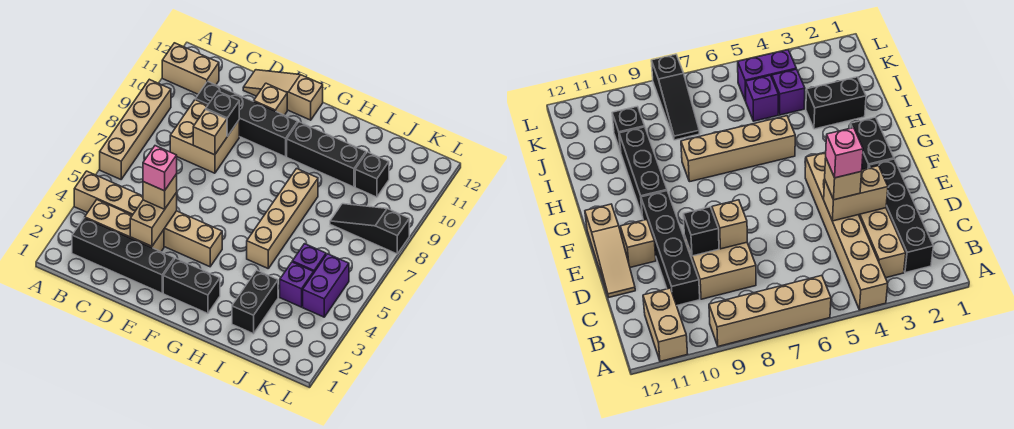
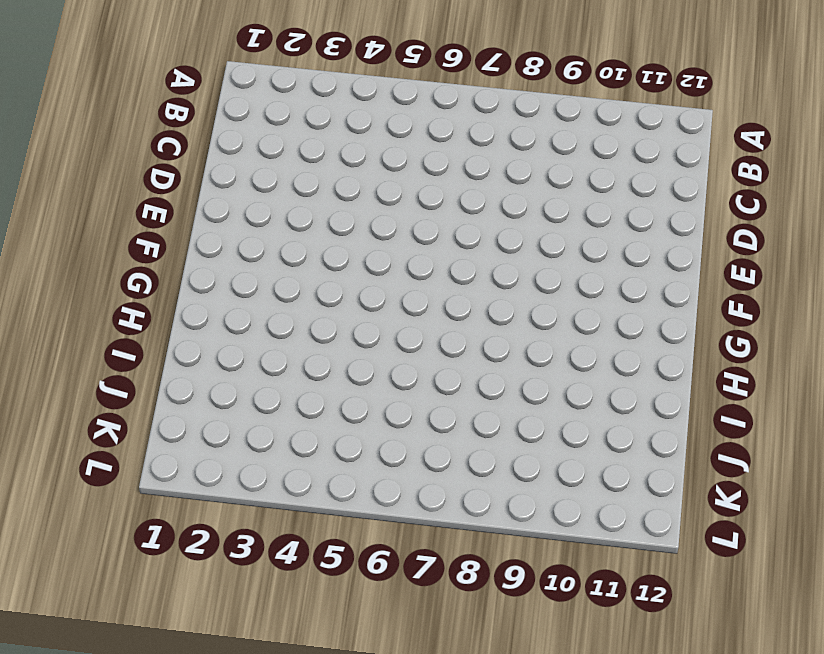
none -> tan 1x6 brick [74,171,222,267]
none -> tan 1x4 brick [100,79,171,179]
none -> tan 1x2 brick [162,43,219,94]

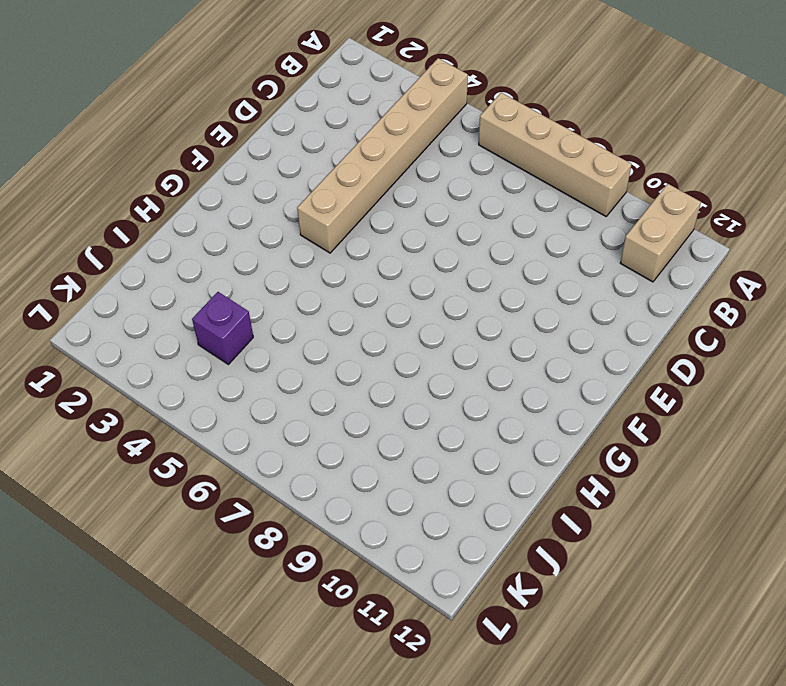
none -> black 1x4 brick [72,218,174,293]
none -> tan 1x3 brick [85,200,164,252]
none -> tan 2x2 brick [170,100,239,173]

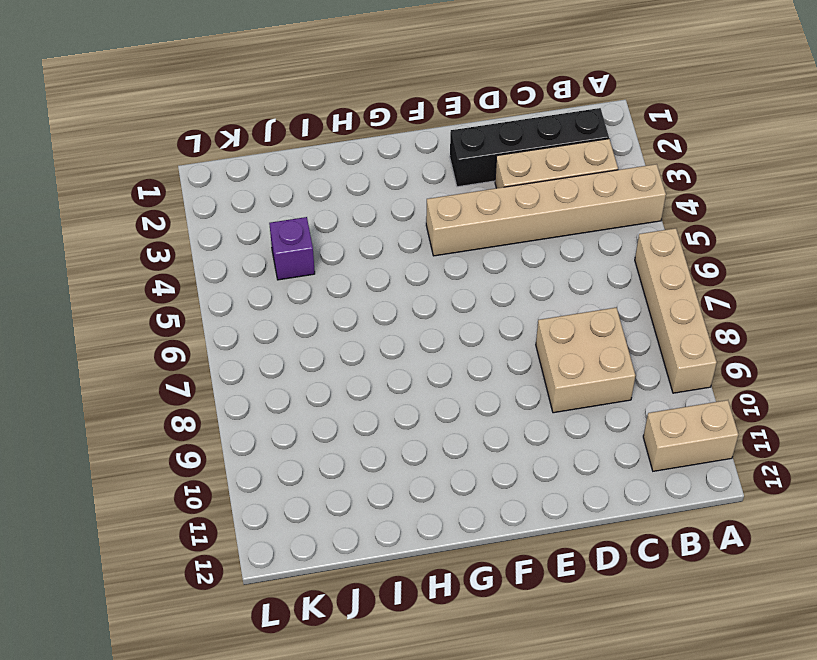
none -> black 1x4 brick [195,81,298,157]
none -> tan 1x3 slope [243,70,323,120]
none -> tan 1x1 brick [254,83,287,115]

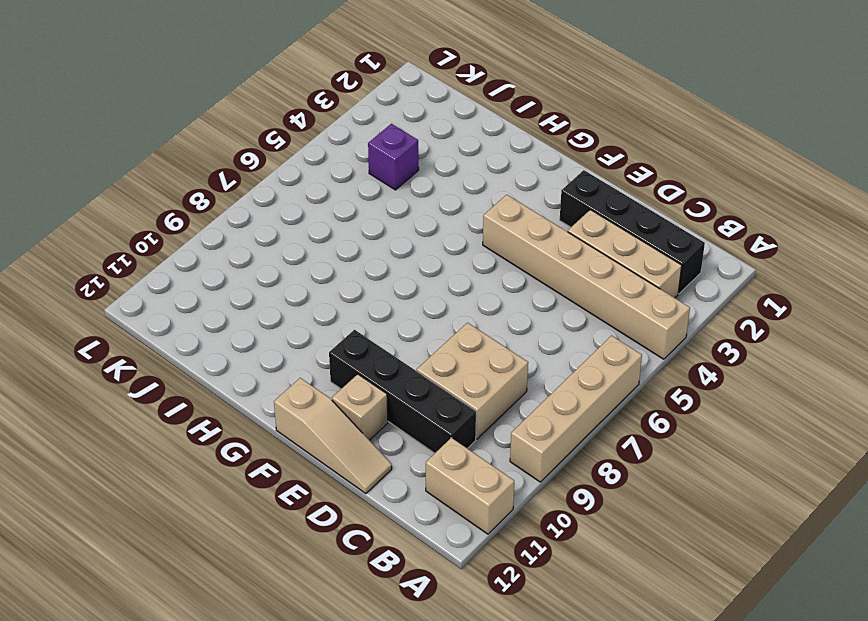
none -> black 1x2 brick [163,258,220,313]
none -> black 1x3 brick [287,122,366,187]
none -> tan 1x4 brick [247,169,318,268]

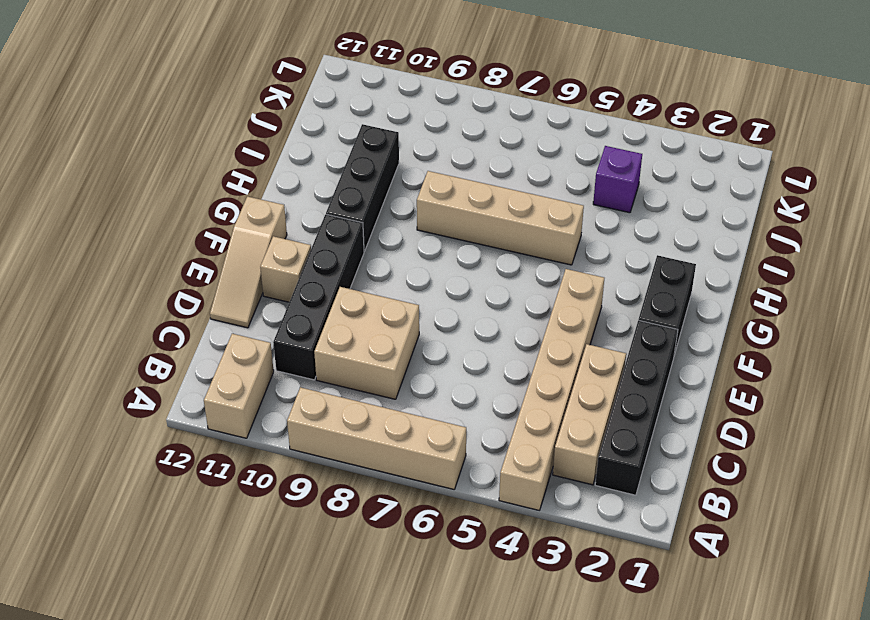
none -> black 1x2 brick [232,270,278,334]
none -> purple 1x1 brick [292,244,326,272]
none -> black 1x3 slope [330,204,409,254]

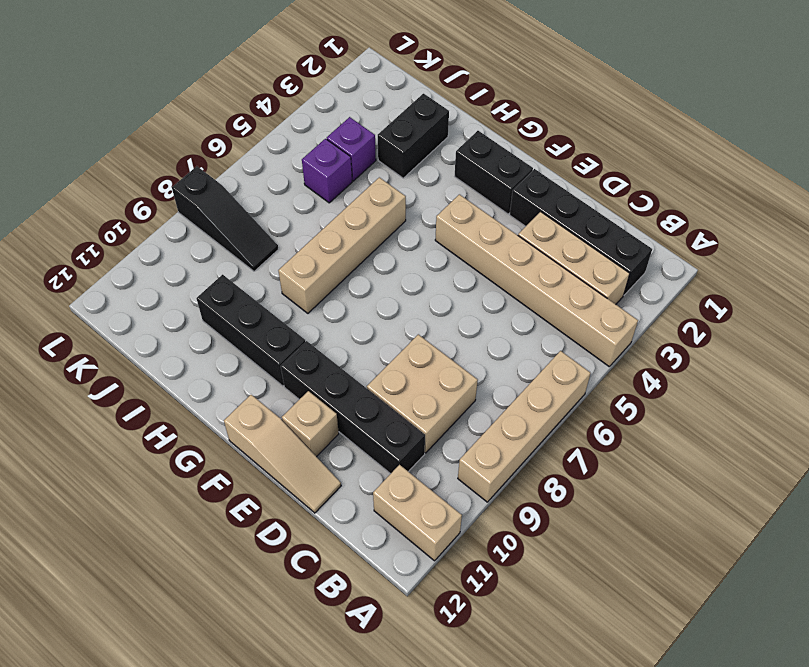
none -> black 1x1 brick [355,152,389,197]
none -> purple 1x2 brick [303,254,349,317]
none -> tan 1x2 brick [130,193,177,246]

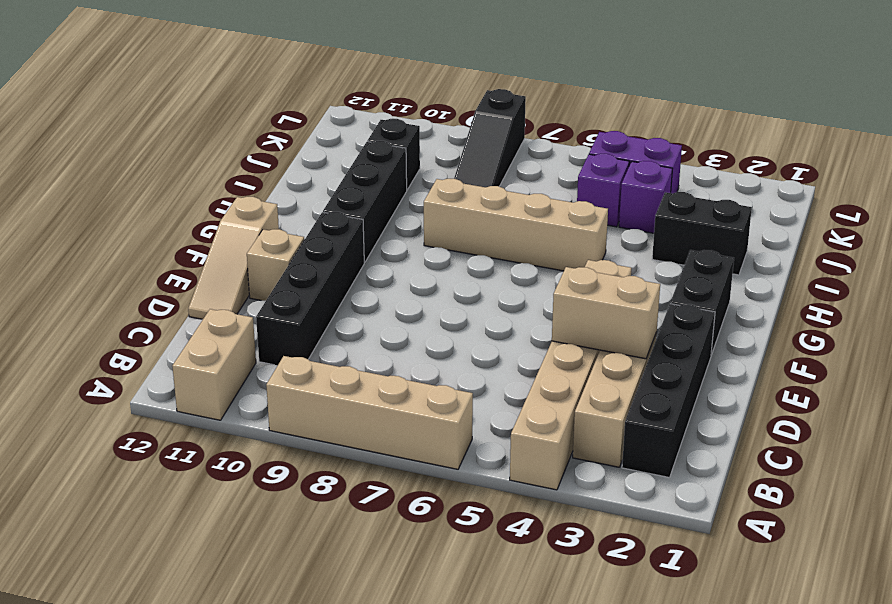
none -> tan 2x2 brick [170,100,239,173]
none -> tan 1x1 brick [193,109,227,155]
none -> black 1x1 brick [206,91,239,136]

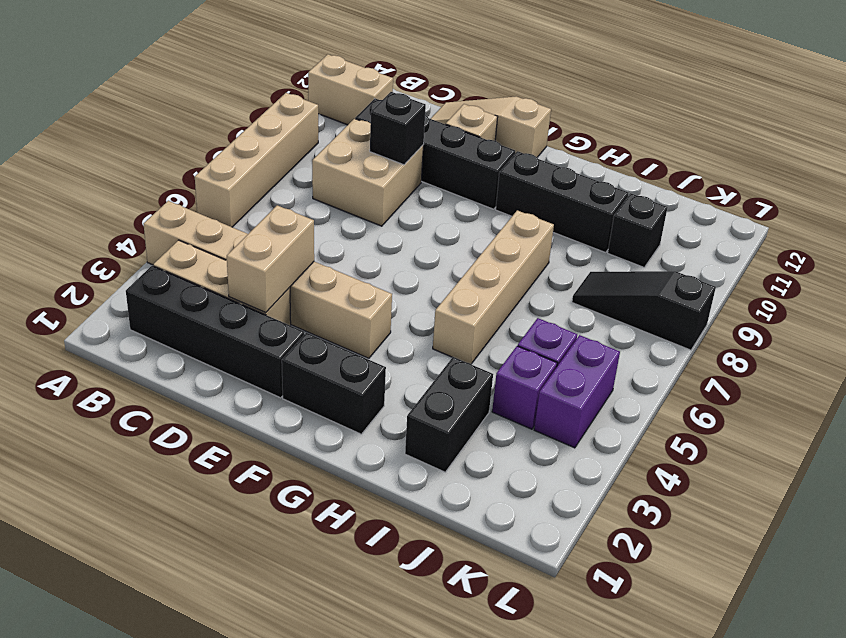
none -> tan 1x1 brick [193,109,227,155]
none -> tan 1x1 brick [143,174,177,209]
none -> pink 1x1 brick [143,146,177,191]

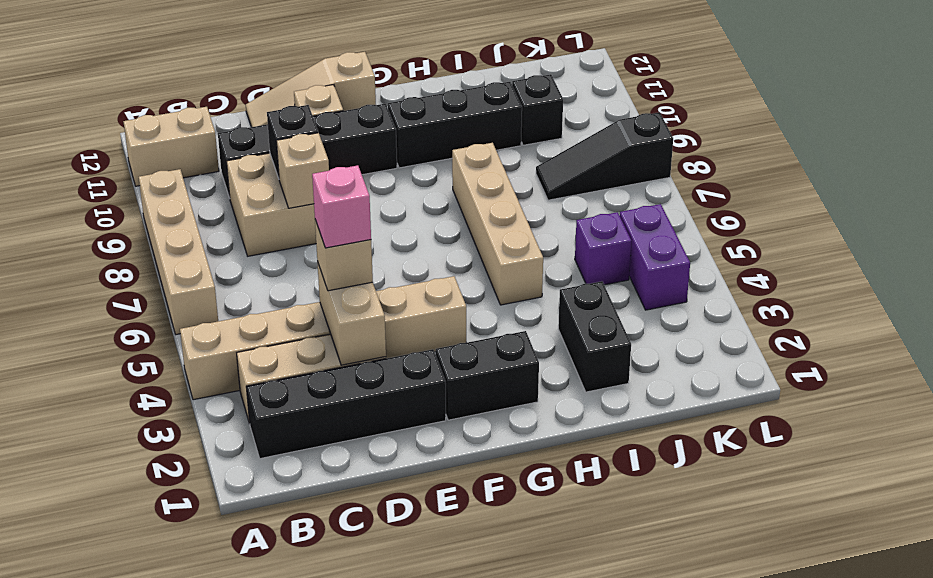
none -> purple 1x1 brick [280,262,314,307]

